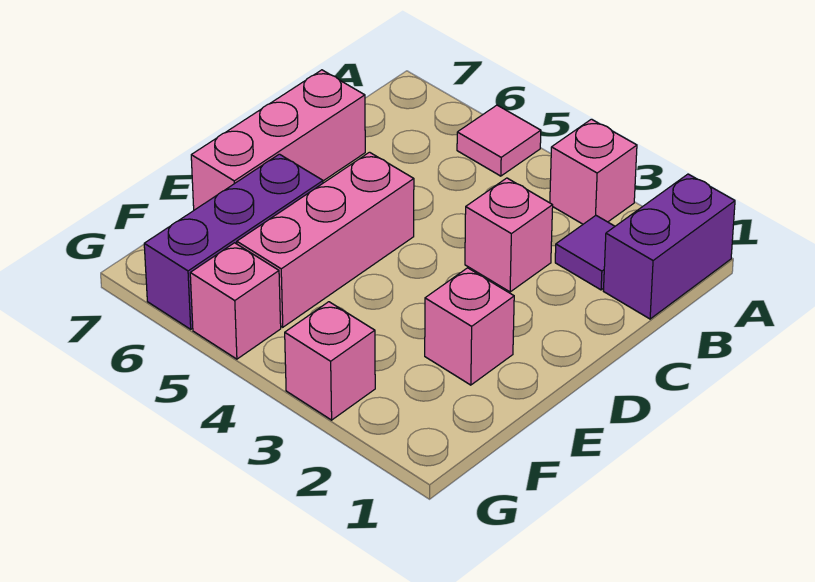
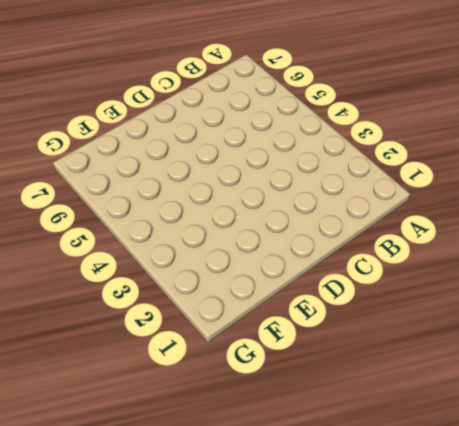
none -> purple 1x2 brick [604,174,735,319]
none -> pink 1x1 brick [550,119,637,224]

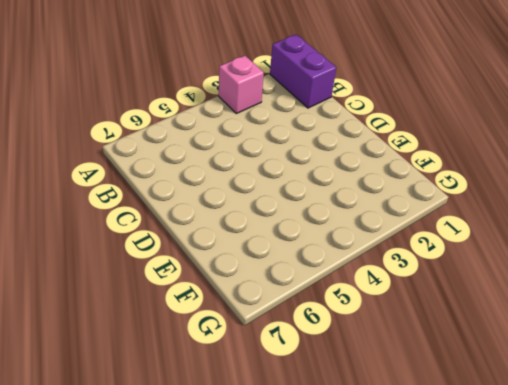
none -> pink 1x1 tile [457,105,541,176]
none -> purple 1x1 tile [555,216,615,290]

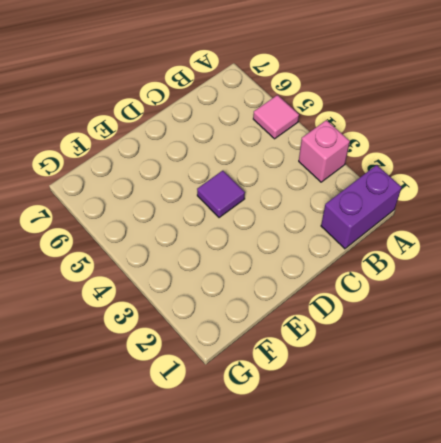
purple 1x1 tile [197,171,245,218] -> purple 1x1 tile moved to [555,216,615,290]
none -> pink 1x1 brick [465,178,553,292]
none -> pink 1x3 brick [191,70,365,210]

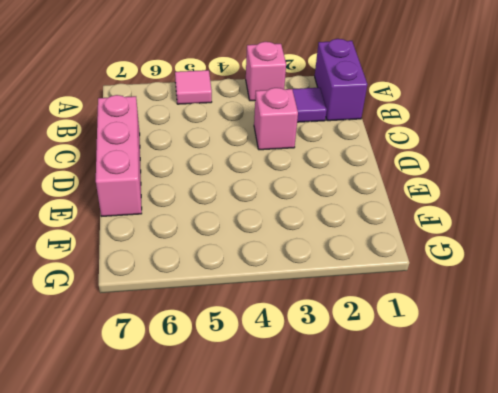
none -> pink 1x3 brick [237,152,414,327]
none -> pink 1x1 brick [425,268,514,385]

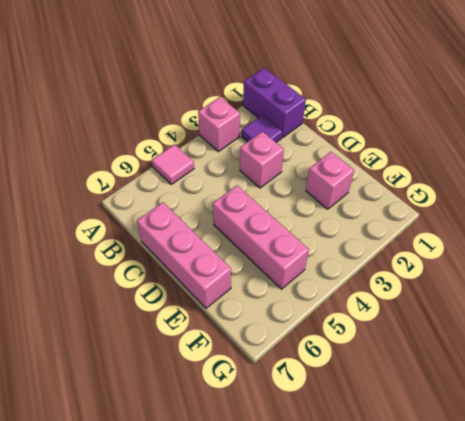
none -> purple 1x3 brick [144,154,323,329]
none -> pink 1x1 brick [285,302,375,420]

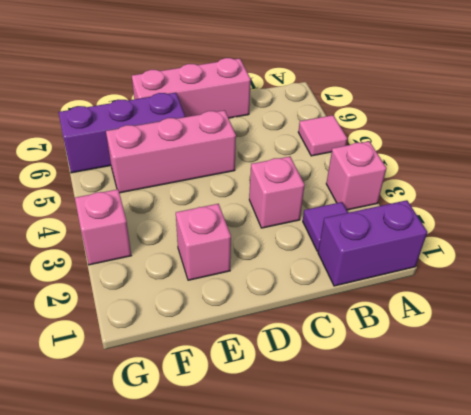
none -> pink 1x1 brick [190,243,281,359]

